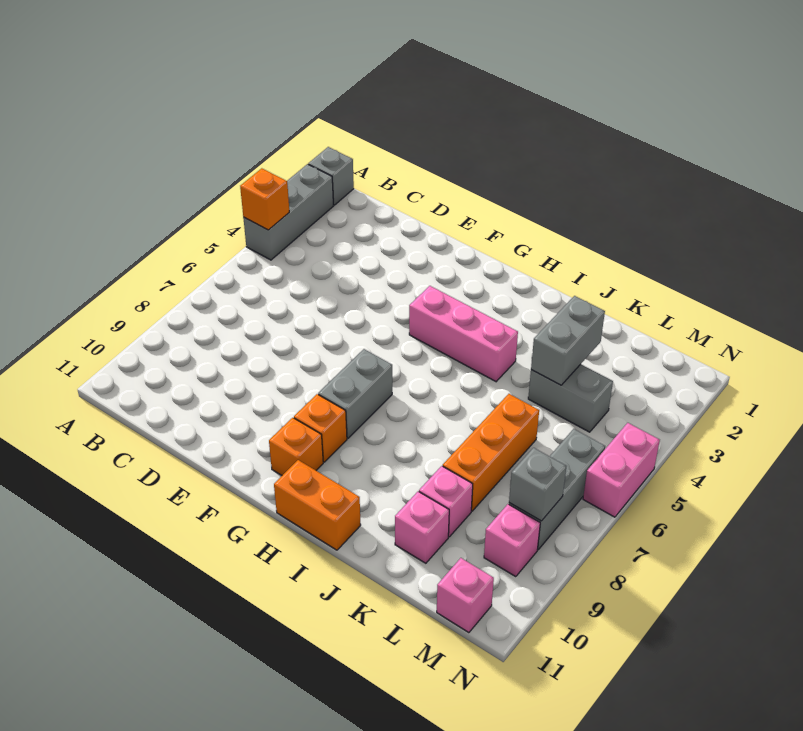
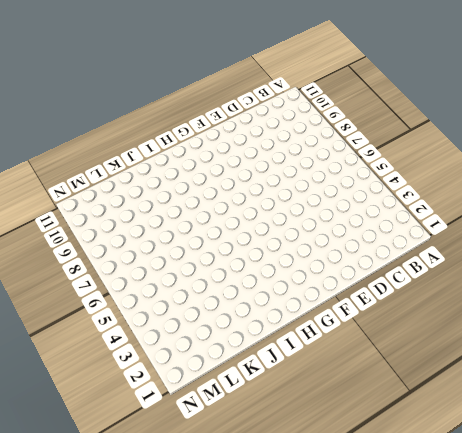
none -> grey 1x1 brick [308,147,354,205]
none -> grey 1x3 brick [243,164,333,260]
none -> pink 1x3 brick [409,286,518,382]

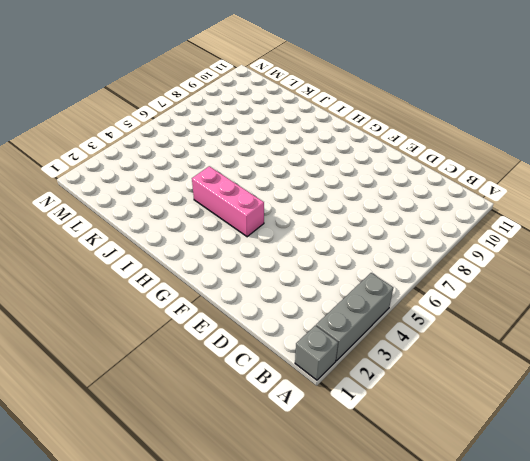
none -> grey 1x2 brick [318,349,392,438]
none -> orange 1x1 brick [294,394,347,462]
none -> orange 1x1 brick [269,418,323,475]

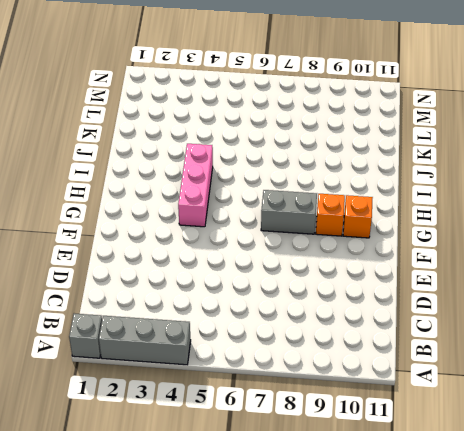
none -> orange 1x2 brick [274,460,361,550]
none -> grey 1x2 brick [528,364,613,432]
none -> orange 1x3 brick [443,394,539,511]

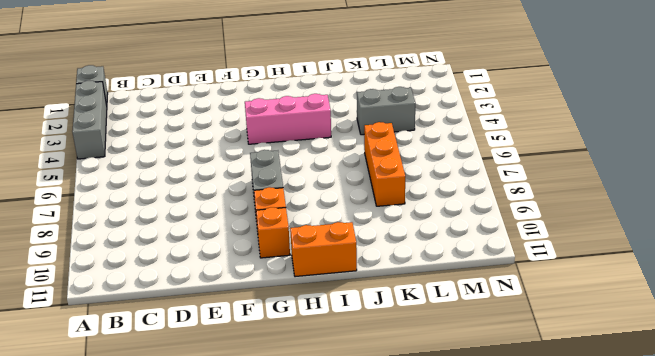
none -> pink 1x1 brick [419,466,473,537]
none -> pink 1x1 brick [395,491,449,563]
none -> grey 1x3 brick [509,429,605,550]

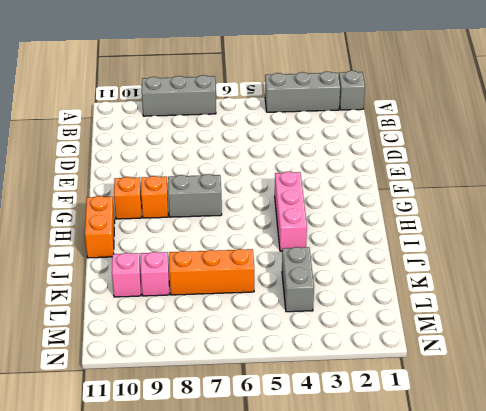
grey 1x3 brick [142,75,216,116] -> grey 1x3 brick moved to [509,429,605,550]
none -> pink 1x1 brick [484,504,540,577]
none -> pink 1x1 brick [437,558,494,633]
none -> pink 1x2 brick [583,423,660,517]

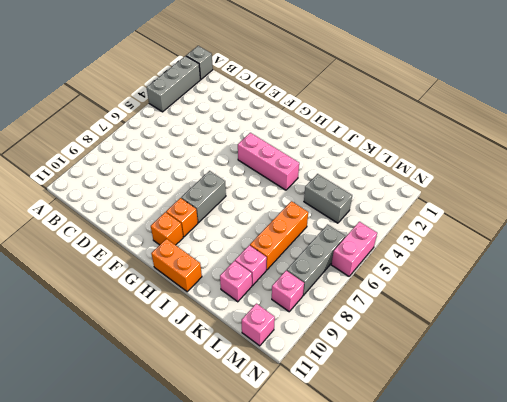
none -> orange 1x1 brick [240,168,289,230]
none -> grey 1x2 brick [531,296,605,385]
none -> grey 1x1 brick [509,448,566,521]

